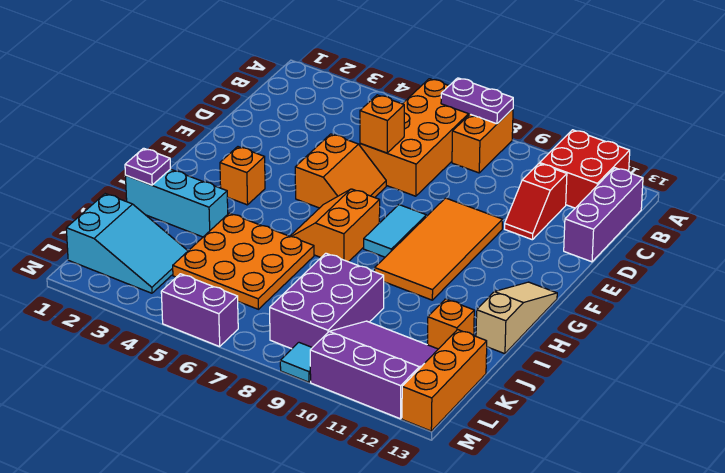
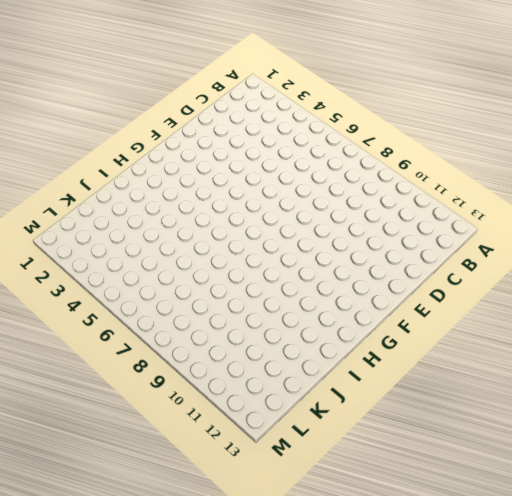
none -> orange 2x4 brick [360,79,470,196]
none -> orange 1x2 brick [452,109,513,173]
none -> red 2x2 brick [540,130,630,208]

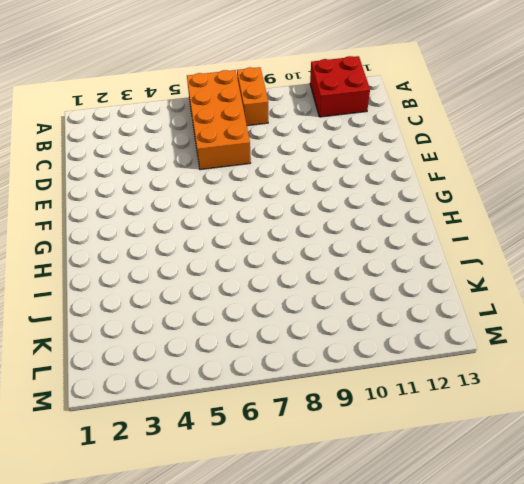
none -> purple 1x3 brick [564,168,643,262]
none -> red 1x2 slope [505,163,567,240]
none -> orange 2x2 slope [295,134,386,208]

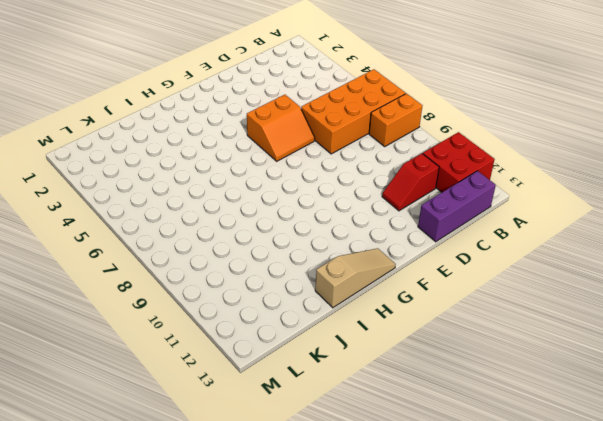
none -> orange 2x4 tile [375,198,503,300]
none -> cyan 1x2 tile [364,205,426,257]
none -> orange 1x1 brick [220,147,265,205]

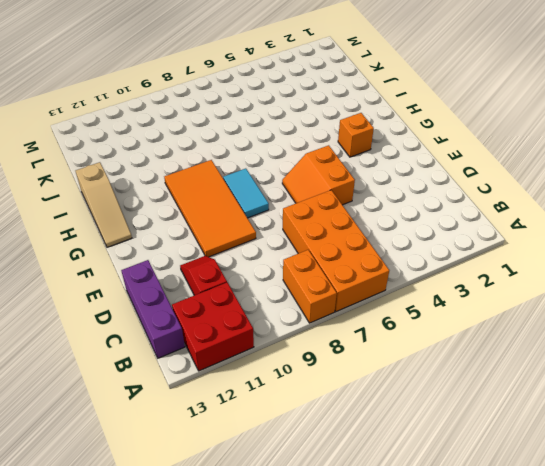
none -> orange 2x2 slope [290,189,380,262]
none -> cyan 1x3 brick [126,169,228,237]
none -> orange 3x3 plate [173,213,314,309]

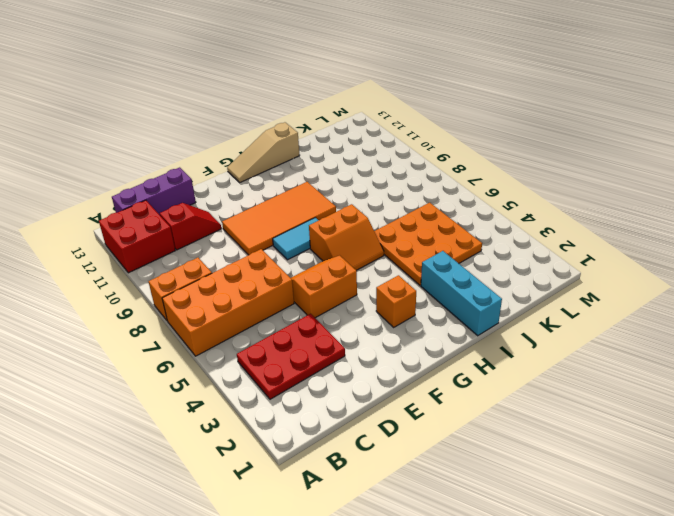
red 2x3 plate [237,314,345,399] -> none
none -> purple 2x3 brick [270,253,384,349]
none -> orange 1x1 brick [428,299,474,349]
none -> cyan 2x3 slope [66,194,188,293]

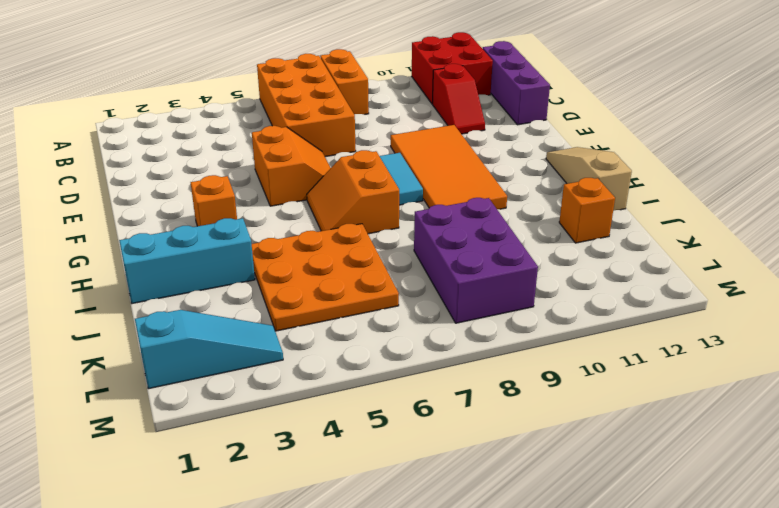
cyan 1x3 slope [135,310,283,389] -> cyan 2x3 slope [66,194,188,293]
none -> purple 3x3 slope [310,321,438,419]
none -> orange 1x3 brick [402,330,487,431]
none -> purple 1x2 brick [161,274,238,347]

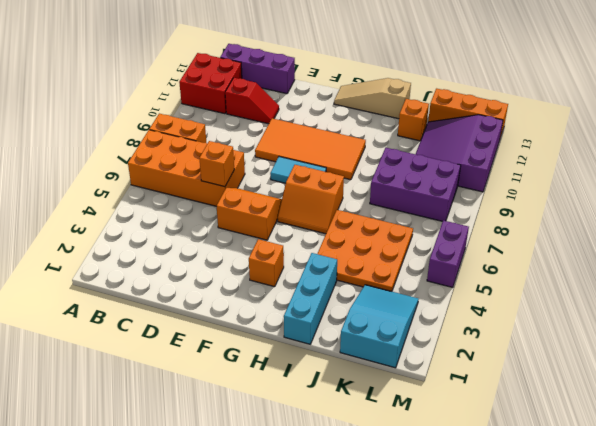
none -> cyan 1x1 tile [280,343,312,382]
none -> purple 1x2 plate [441,78,513,124]
none -> purple 1x1 plate [125,148,171,185]

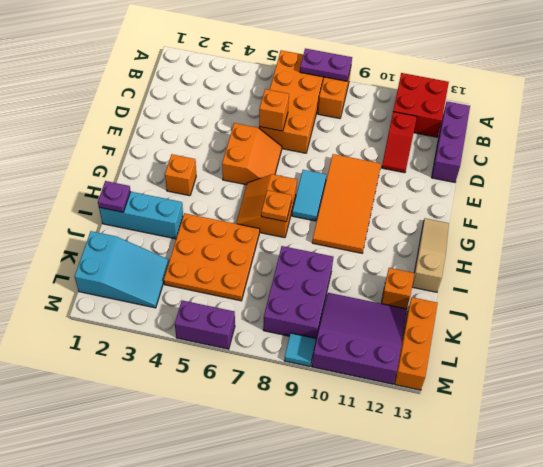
orange 1x1 plate [261,190,292,222] -> none

